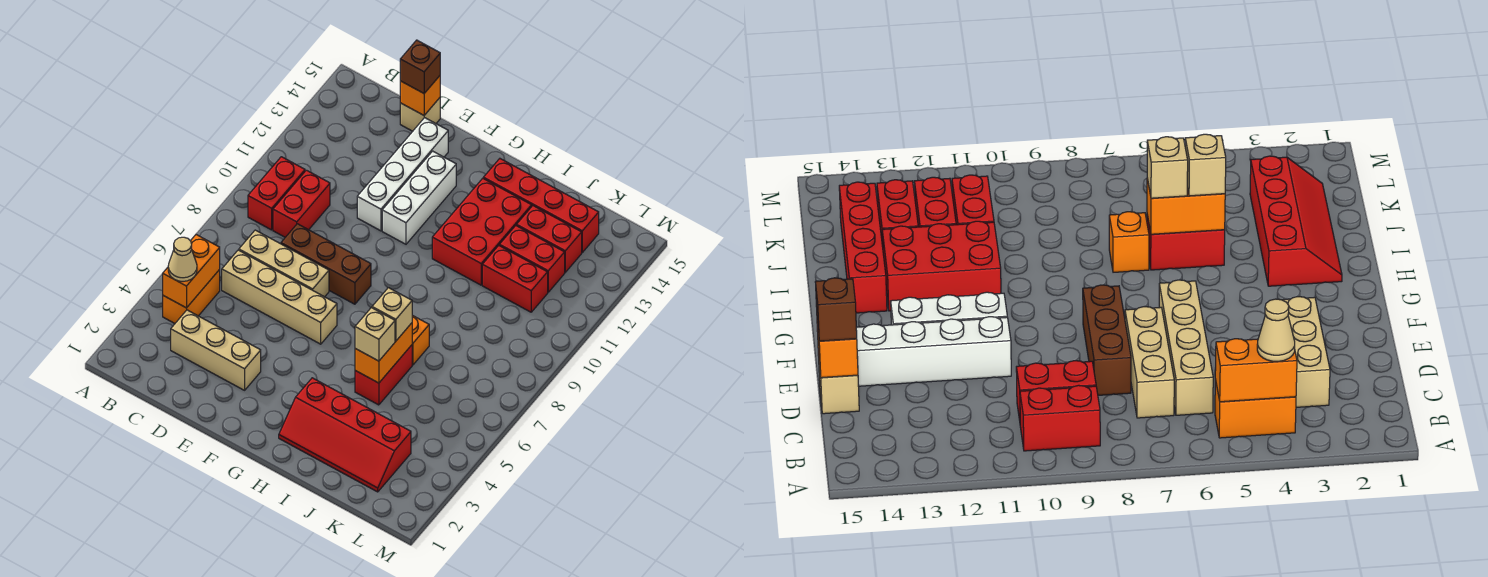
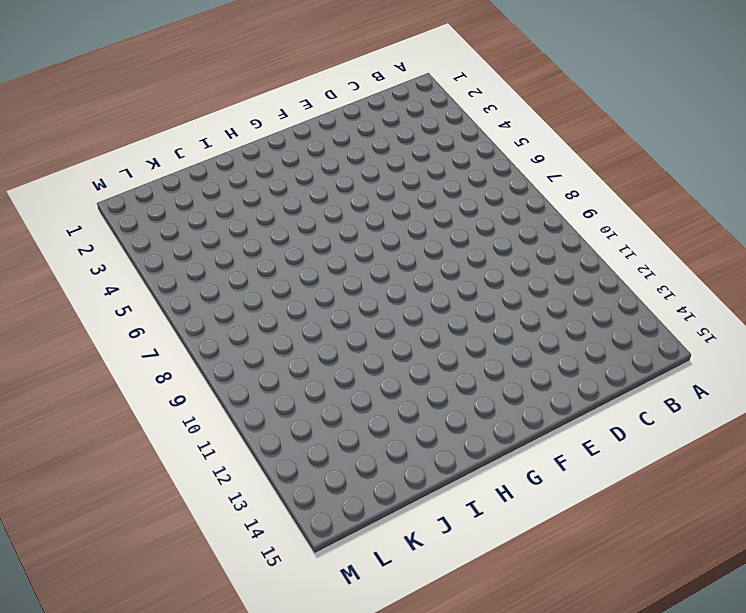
none -> orange 1x2 brick [163,270,220,323]
none -> red 1x2 brick [248,157,305,230]
none -> tan 1x3 brick [171,310,261,390]

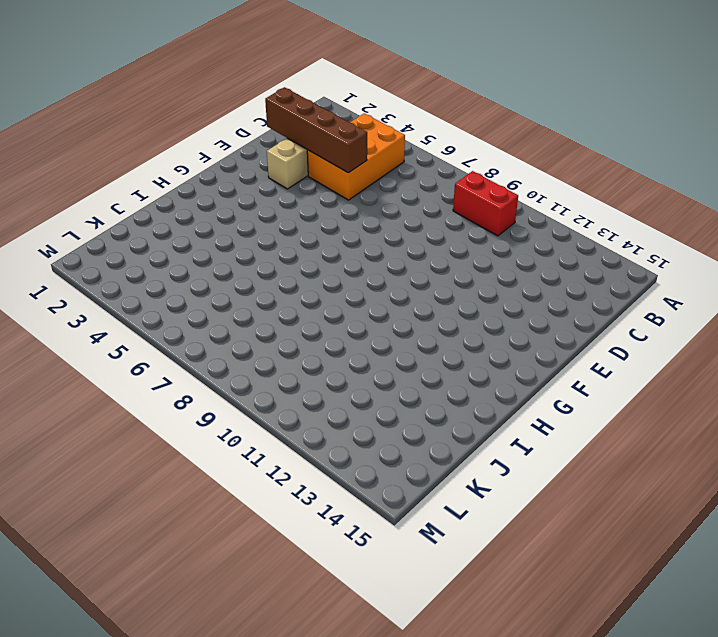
orange 2x3 brick [307,113,405,200] -> orange 1x2 brick [163,270,220,323]
brown 1x4 brick [265,87,367,173] -> none
none -> tan 1x4 brick [222,250,337,344]
none -> tan 1x3 brick [239,230,329,297]
none -> red 1x2 brick [273,170,330,237]

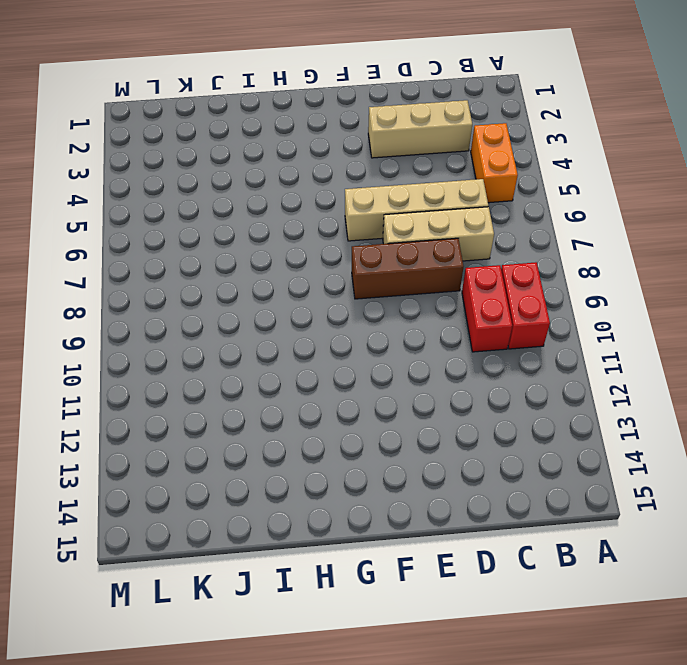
none -> tan 1x1 brick [400,98,440,131]
none -> white 1x4 brick [357,118,448,231]
none -> white 1x3 brick [382,151,456,244]

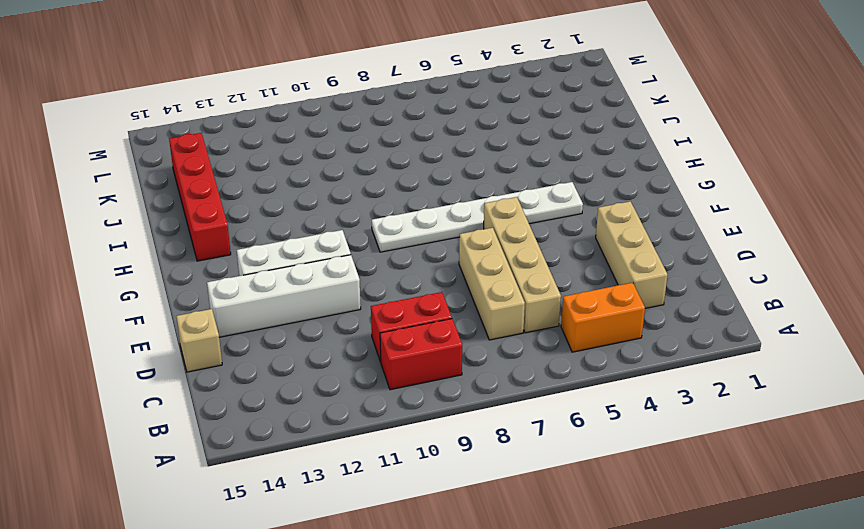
white 1x6 plate [372,182,583,252] -> none
none -> brown 1x3 brick [281,224,371,304]
none -> red 2x4 slope [279,378,411,492]
none -> red 2x3 brick [432,178,532,285]

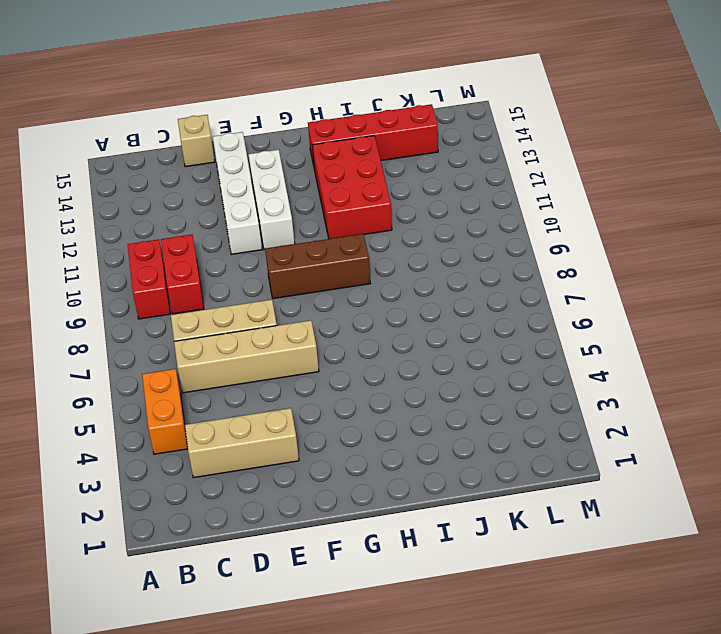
brown 1x3 brick [265,234,370,299] -> brown 1x3 brick moved to [281,224,371,304]
none -> red 2x4 slope [279,378,411,492]
none -> red 1x2 brick [355,345,412,405]
none -> orange 1x1 brick [412,315,429,365]

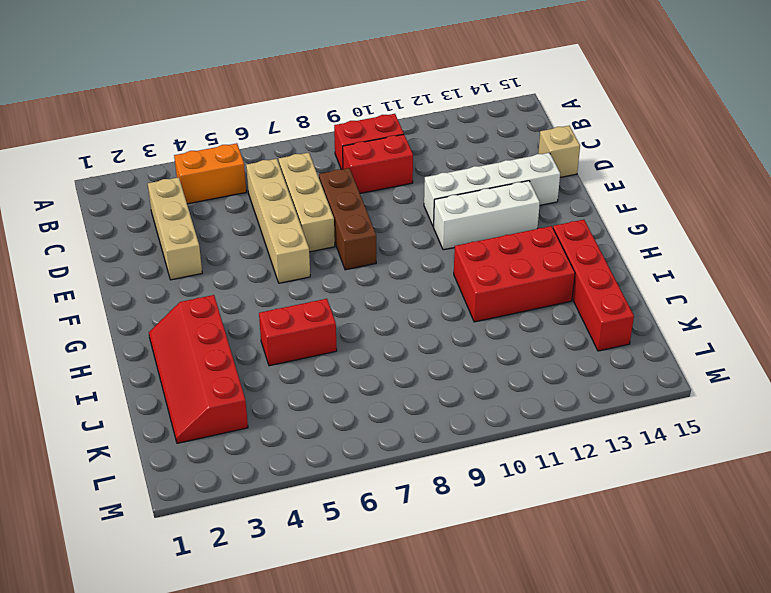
none -> orange 1x1 brick [412,315,429,365]
none -> red 1x2 brick [482,246,548,312]
none -> red 1x2 brick [499,226,565,292]

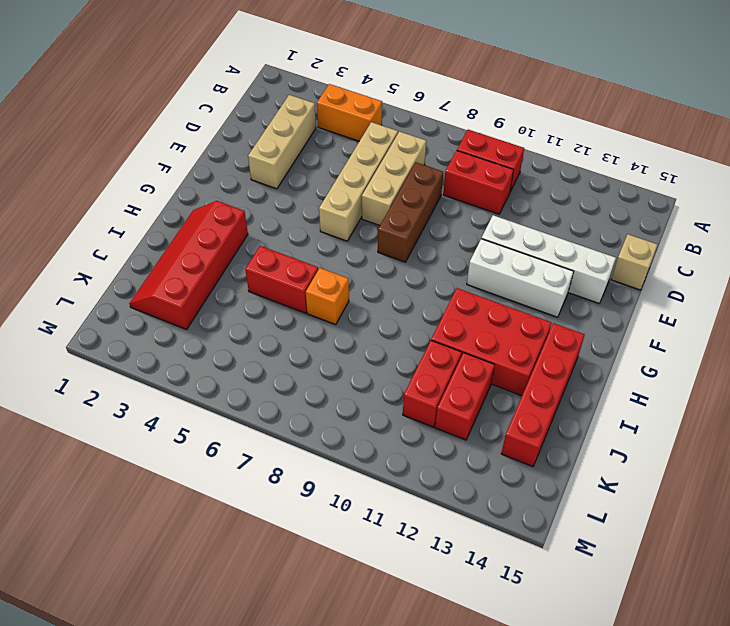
none -> red 1x2 brick [517,206,582,272]
none -> orange 1x2 brick [163,235,220,308]
none -> orange 1x1 brick [400,76,440,115]

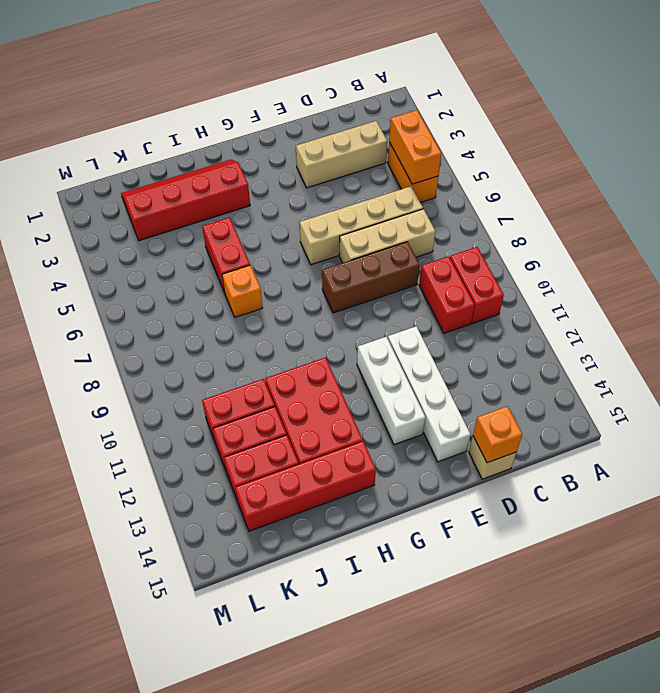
none -> orange 1x2 brick [355,323,412,383]
none -> tan 1x1 cone [168,237,197,281]
none -> brown 1x1 brick [400,40,440,93]

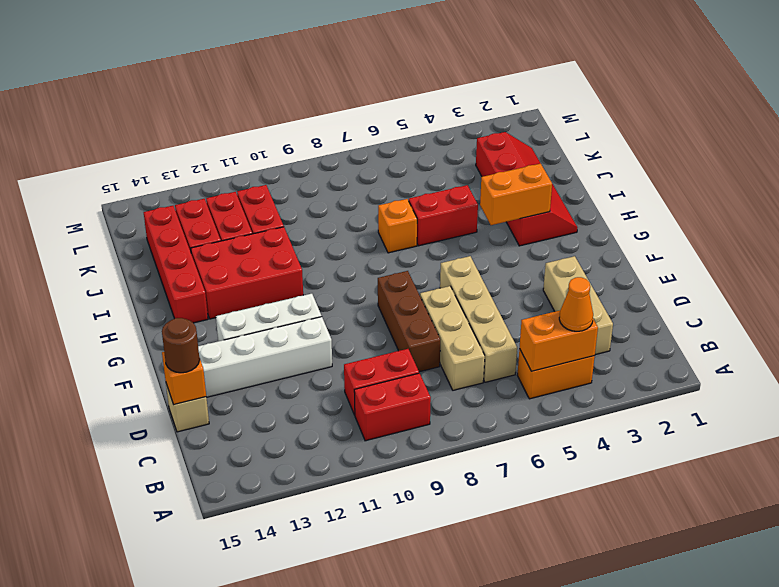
orange 1x1 cone [559,277,593,331] -> tan 1x1 cone [168,237,197,281]
brown 1x1 round brick [162,318,200,373] -> brown 1x1 brick [400,40,440,93]
orange 1x2 brick [480,164,552,225] -> orange 1x2 brick moved to [355,323,412,383]
none -> tan 1x1 brick [355,308,395,361]
none -> tan 1x1 brick [372,288,412,341]

